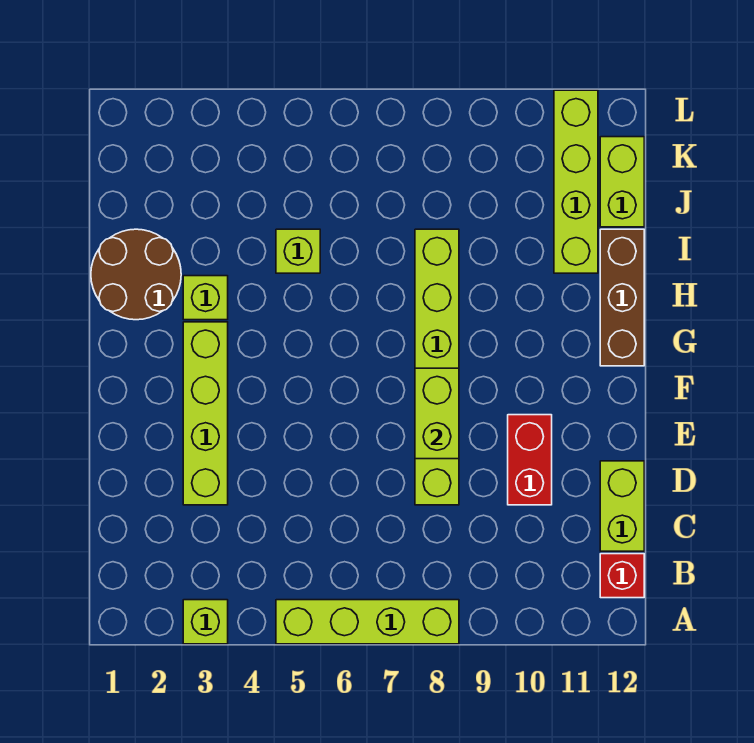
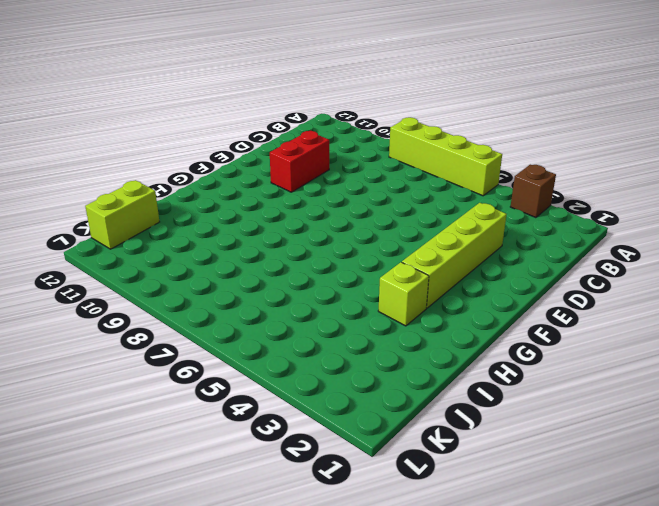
brown 1x1 brick [510,165,556,218] -> lime 1x1 brick [183,600,228,644]
none -> red 1x1 brick [600,554,644,598]
none -> lime 1x2 brick [600,461,644,551]
none -> lime 1x6 brick [415,229,459,505]

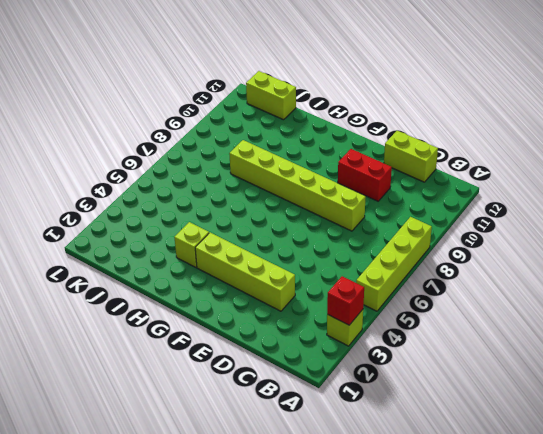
red 1x1 brick [327,276,364,325] -> red 1x1 brick moved to [600,554,644,598]
none -> brown 1x3 brick [600,229,644,366]
none -> brown 2x2 round brick [91,229,181,320]
none -> lime 1x1 brick [276,229,320,273]

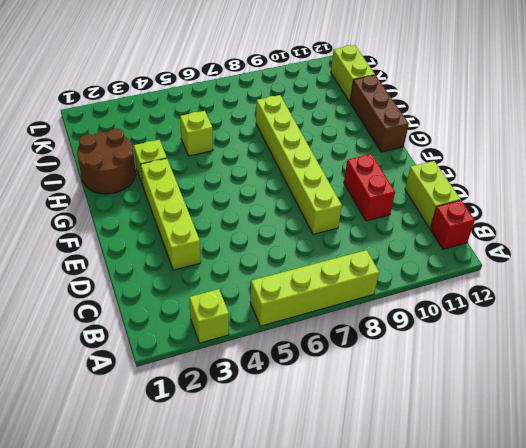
none -> lime 1x4 brick [554,90,598,273]
none -> lime 1x2 brick [415,368,459,459]

